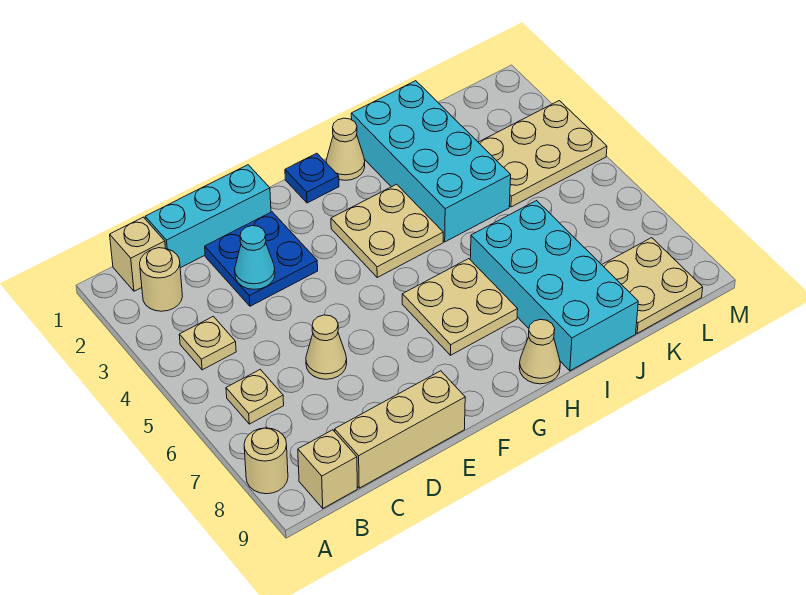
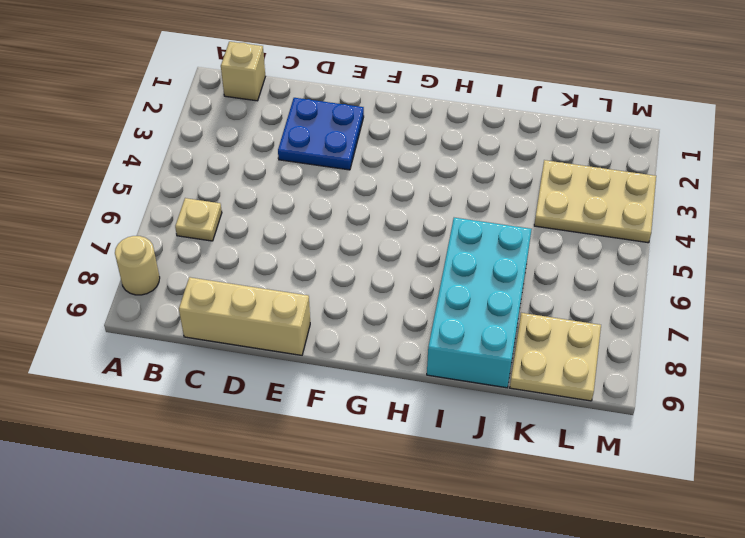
none -> tan 1x1 round brick [140,248,183,311]
none -> tan 1x1 plate [179,316,236,370]
none -> tan 1x1 brick [298,430,357,508]

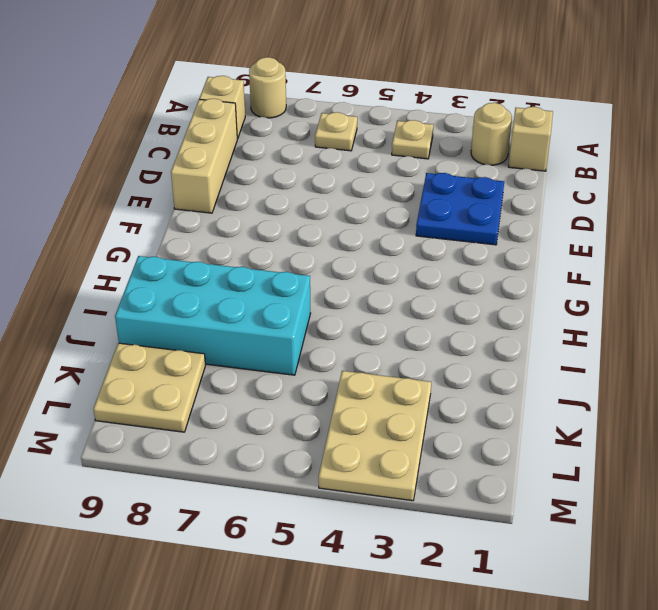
none -> cyan 1x3 brick [145,165,271,268]
none -> tan 1x1 cone [306,315,347,379]
none -> blue 1x1 plate [285,153,339,203]

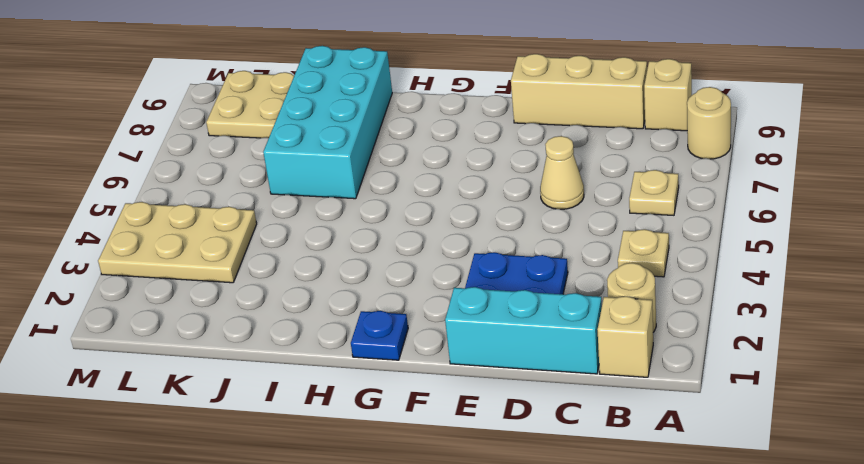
none -> tan 2x2 plate [331,184,443,277]
none -> tan 2x2 plate [402,259,518,355]
none -> tan 1x1 cone [326,118,365,180]

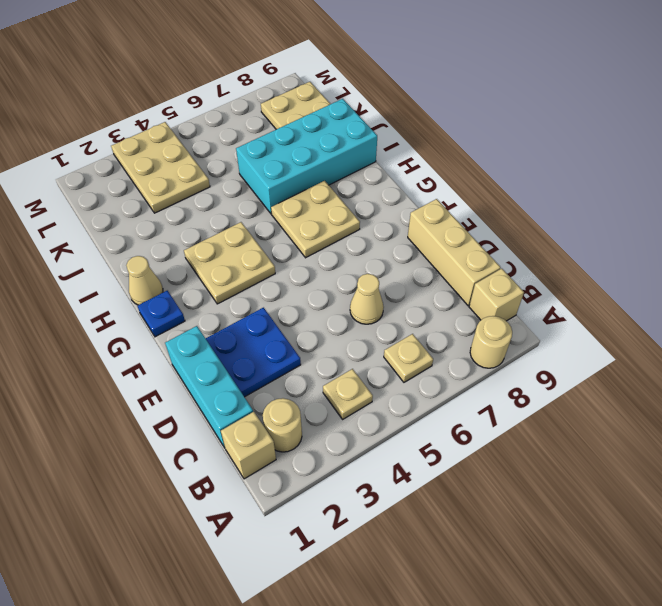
none -> tan 1x1 cone [519,320,560,384]
none -> cyan 2x4 brick [351,81,511,242]
none -> cyan 1x1 cone [235,226,275,289]

